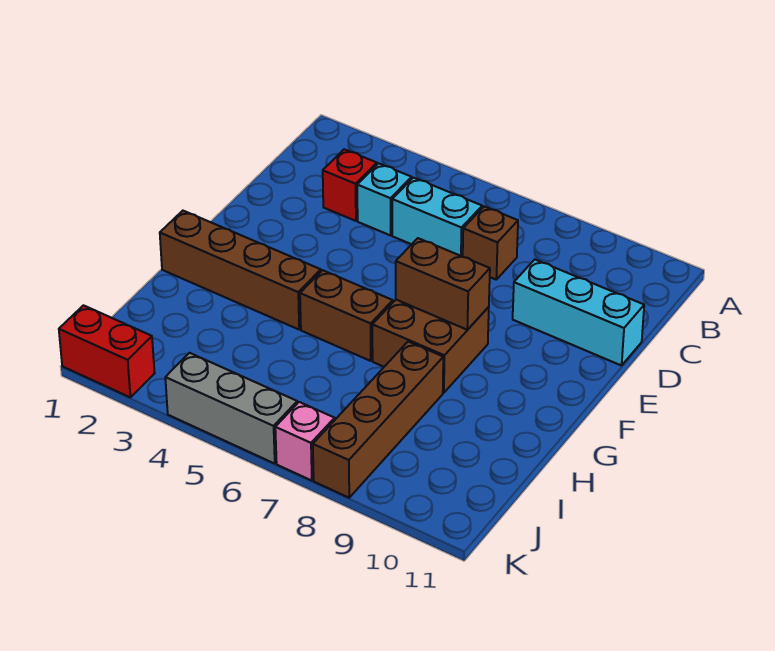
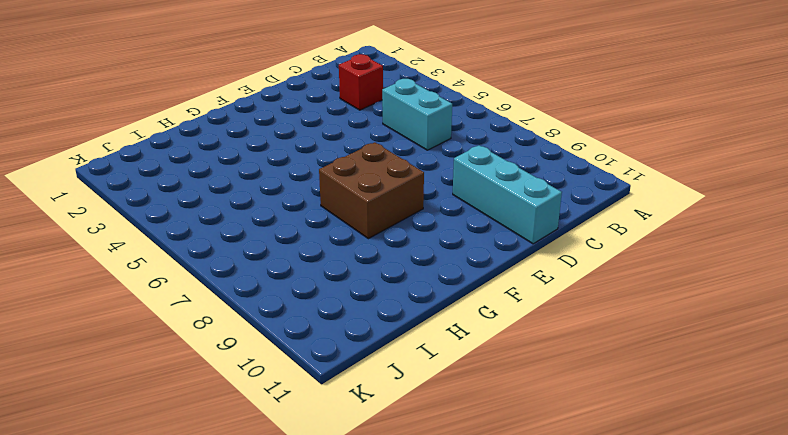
none -> cyan 1x1 brick [357,163,412,235]
none -> brown 1x1 brick [463,207,518,279]
none -> brown 1x4 brick [160,211,321,329]

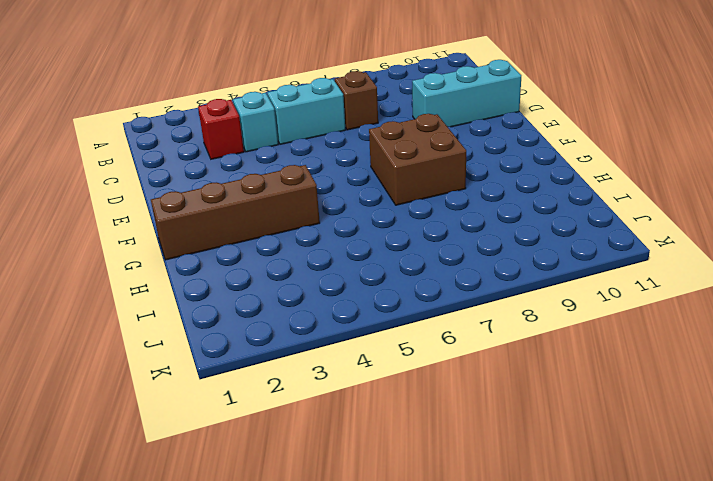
none -> brown 1x2 brick [300,270,393,361]
none -> brown 1x4 brick [313,342,443,498]
none -> red 1x2 brick [59,305,155,397]

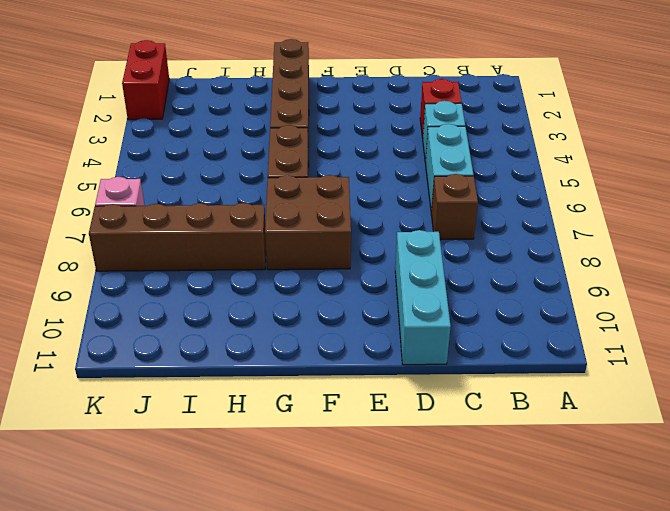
none -> grey 1x3 brick [165,353,297,463]
none -> brown 1x2 brick [396,238,490,330]

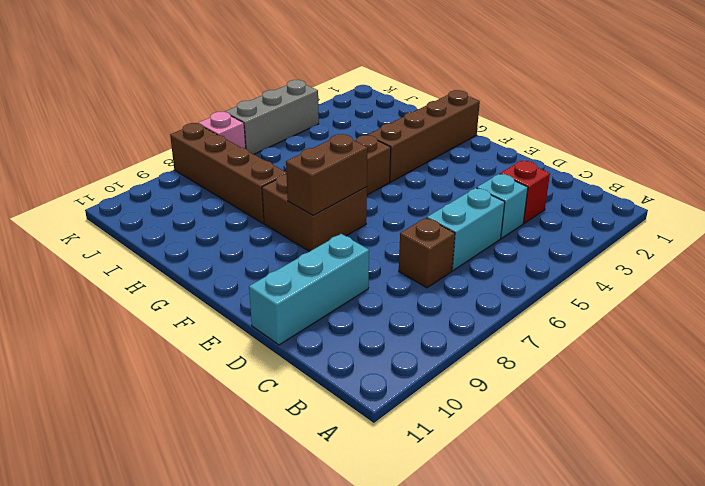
none -> red 1x2 brick [59,305,155,397]

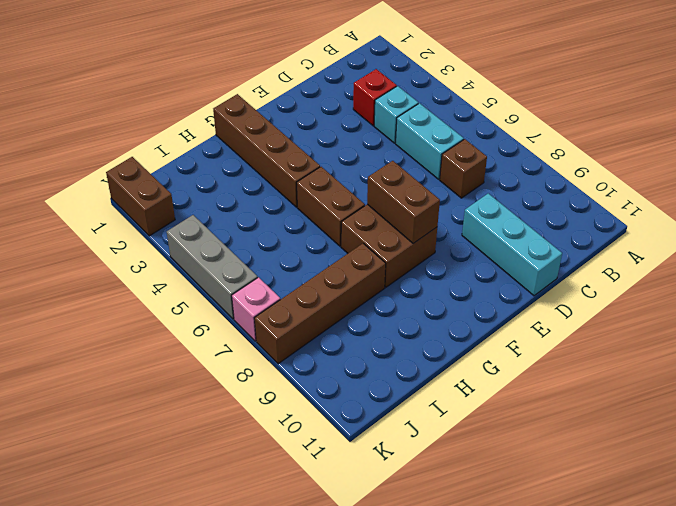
brown 1x2 brick [106,157,175,236] -> red 1x2 brick [59,305,155,397]

